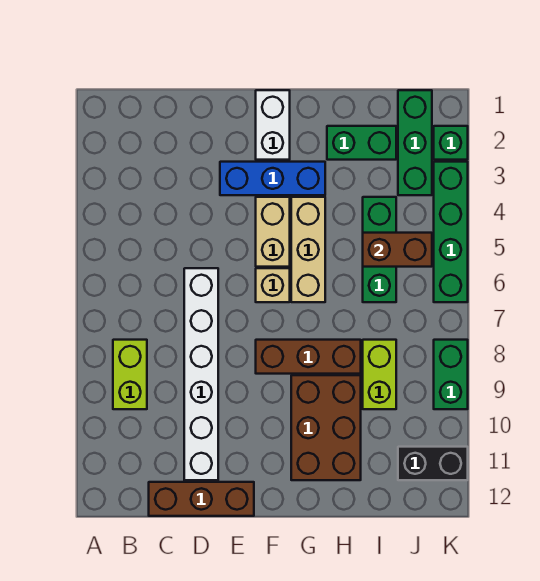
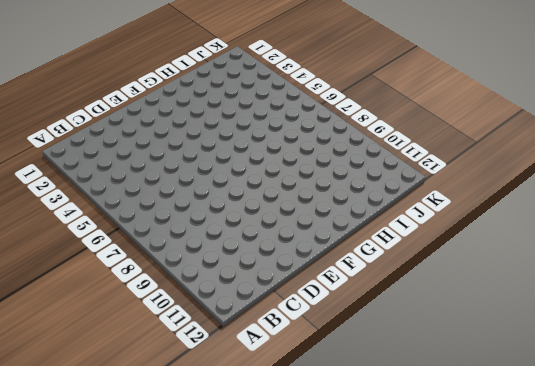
none -> lime 1x2 brick [113,340,147,409]
none -> brown 1x3 brick [149,482,254,516]
none -> white 1x6 brick [184,268,218,480]

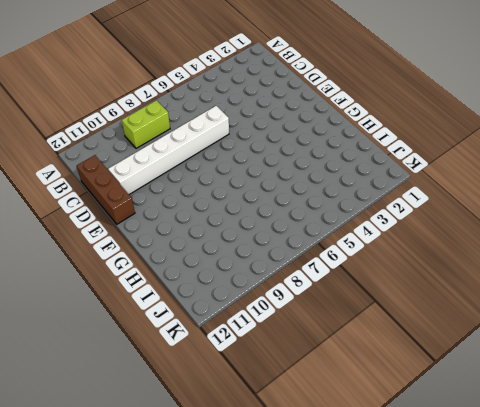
none -> blue 1x3 brick [220,162,325,195]
none -> white 1x2 brick [256,90,290,160]
none -> tan 1x2 brick [256,197,290,267]

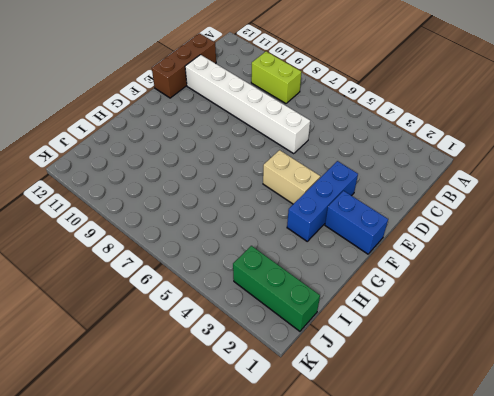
blue 1x2 brick [325,191,388,254] -> white 1x2 brick [256,90,290,160]
none -> tan 1x1 brick [256,268,290,302]
none -> brown 1x3 brick [256,340,361,374]
none -> tan 1x3 brick [291,197,325,302]

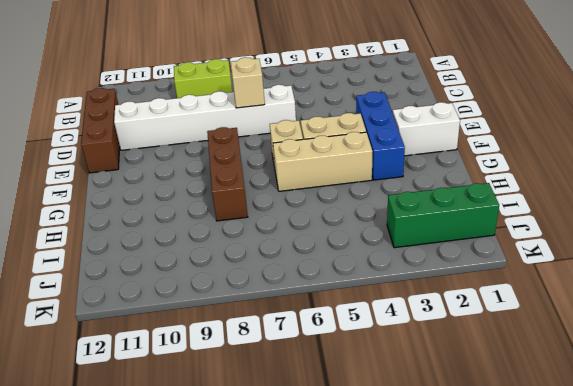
tan 1x1 brick [231,57,265,108] -> none
none -> brown 2x3 brick [291,375,361,480]
none -> green 1x2 brick [327,126,396,160]
none -> green 1x3 brick [363,197,396,302]

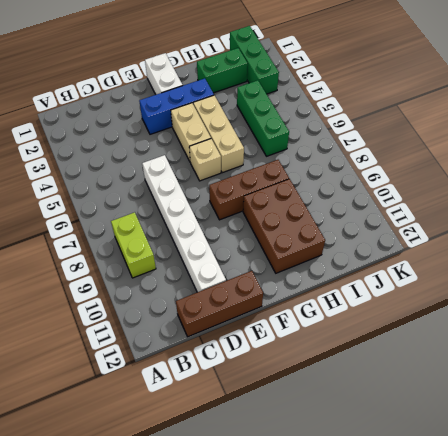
none -> lime 1x2 brick [363,340,396,409]
none -> black 1x2 brick [398,447,468,480]
none -> green 1x1 brick [434,126,468,160]

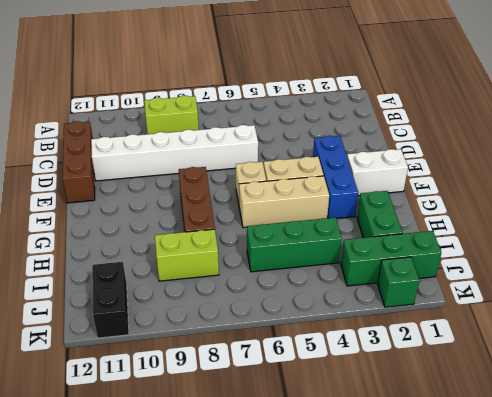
none -> brown 2x3 brick [291,375,361,480]
none -> green 1x4 brick [434,162,468,302]
none -> green 1x2 brick [434,340,468,409]

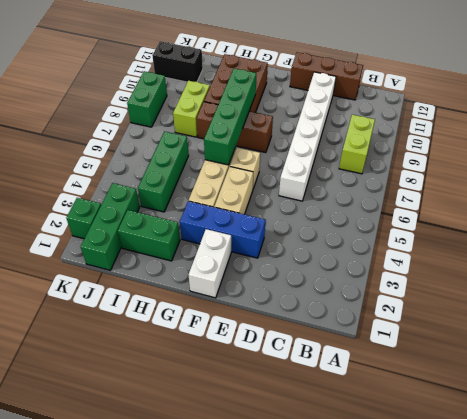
green 1x4 brick [204,69,256,165] -> green 1x4 brick moved to [434,162,468,302]
none -> brown 1x2 brick [363,233,432,267]

